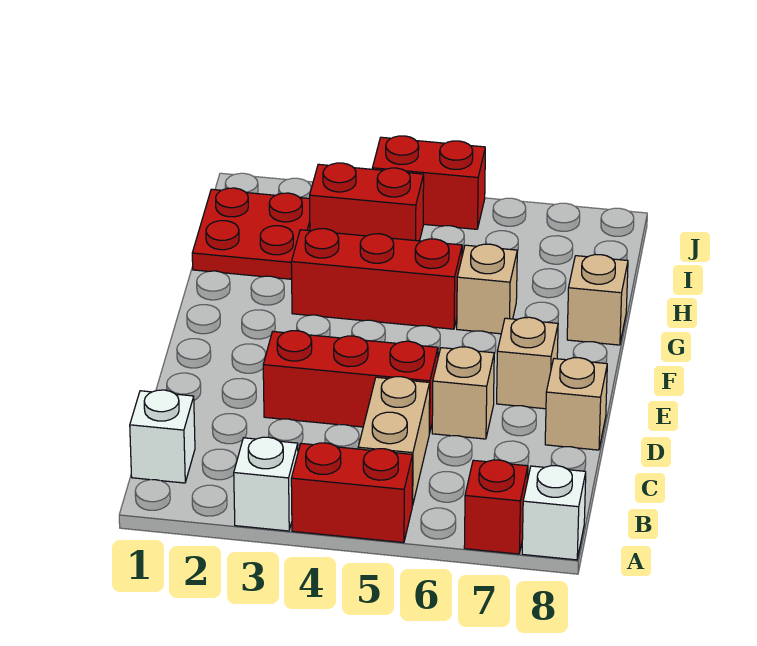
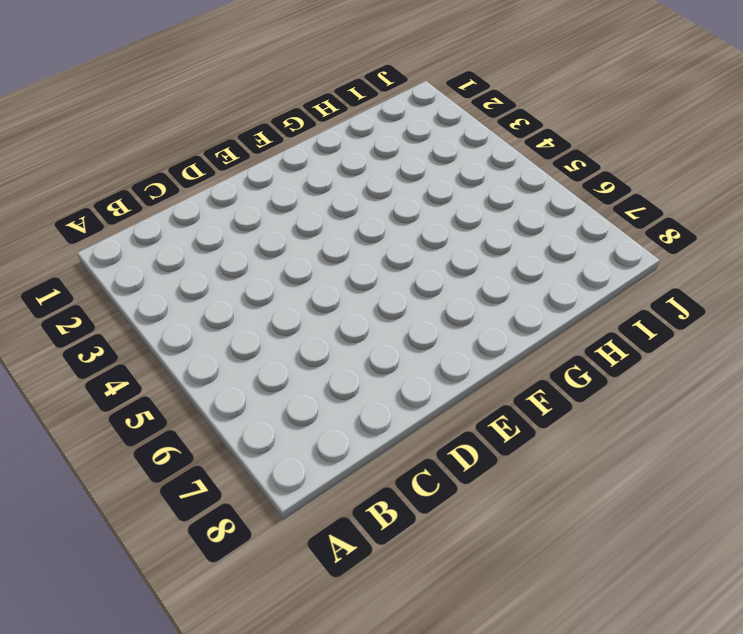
none -> white 1x1 brick [234,437,298,531]
none -> red 1x2 brick [291,443,413,543]
none -> red 1x1 brick [464,460,528,554]

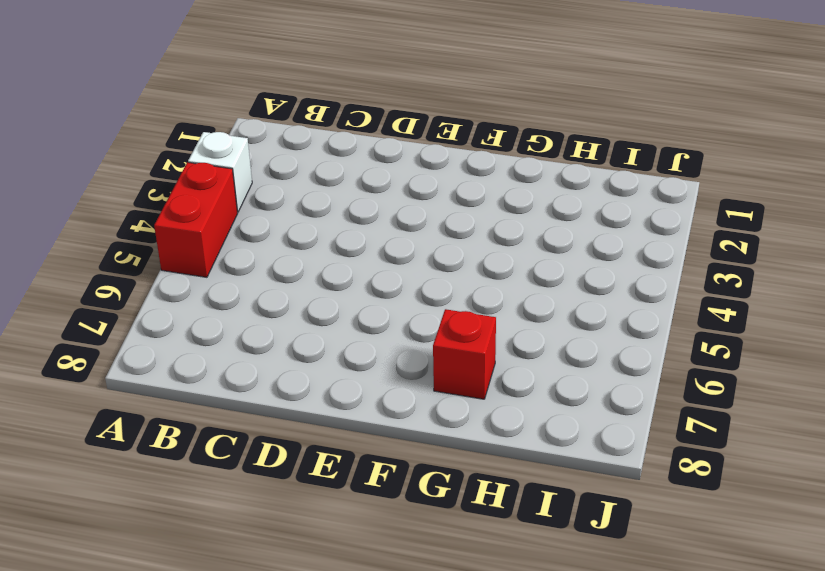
red 1x1 brick [433,309,496,399] -> red 1x1 brick moved to [464,460,528,554]
none -> white 1x1 brick [522,466,586,560]
none -> white 1x1 brick [130,390,195,483]
none -> tan 1x2 brick [358,377,430,505]

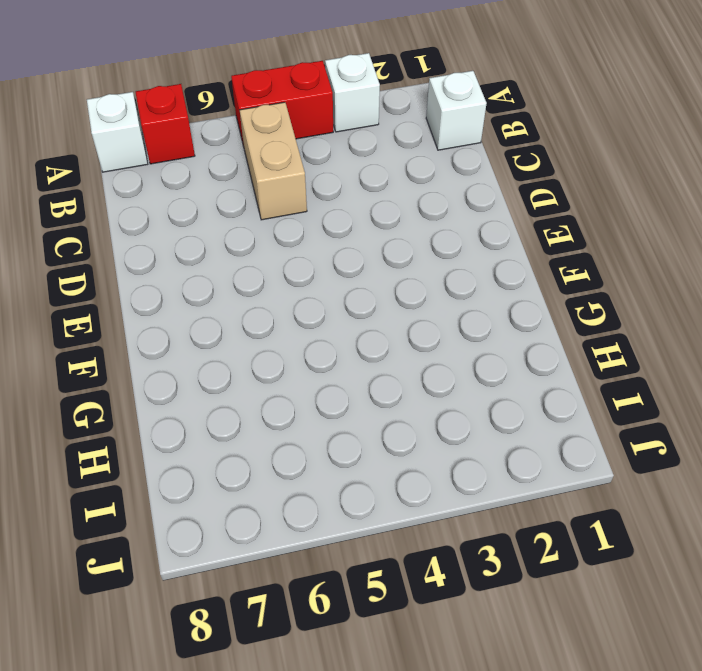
none -> red 1x3 brick [263,331,438,433]
none -> tan 1x1 brick [432,347,494,439]
none -> tan 1x1 brick [545,358,607,450]

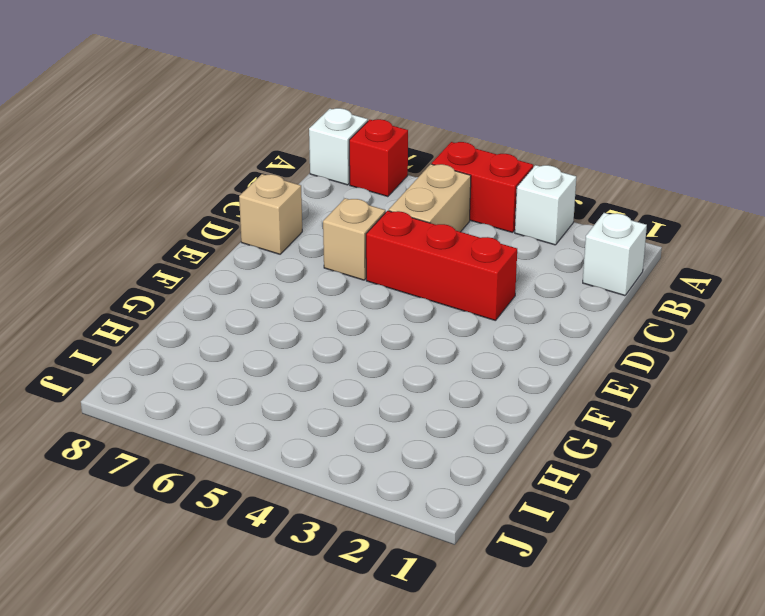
none -> tan 1x1 brick [497,317,558,409]
none -> red 1x3 brick [291,229,462,329]
none -> tan 1x1 brick [457,244,517,334]

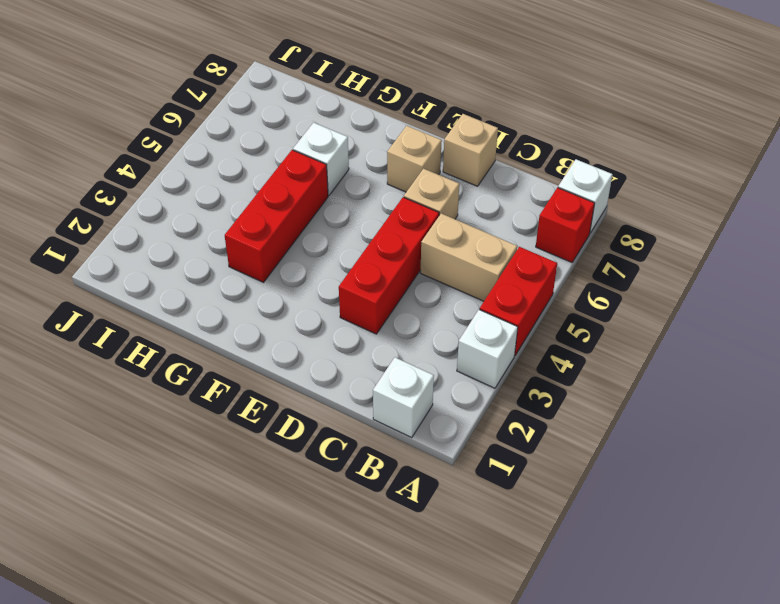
white 1x1 brick [293,123,349,195] -> tan 1x1 brick [457,244,517,334]
none -> tan 1x1 brick [567,255,628,345]
none -> red 2x2 plate [192,188,310,279]
none -> red 1x2 brick [310,163,424,241]

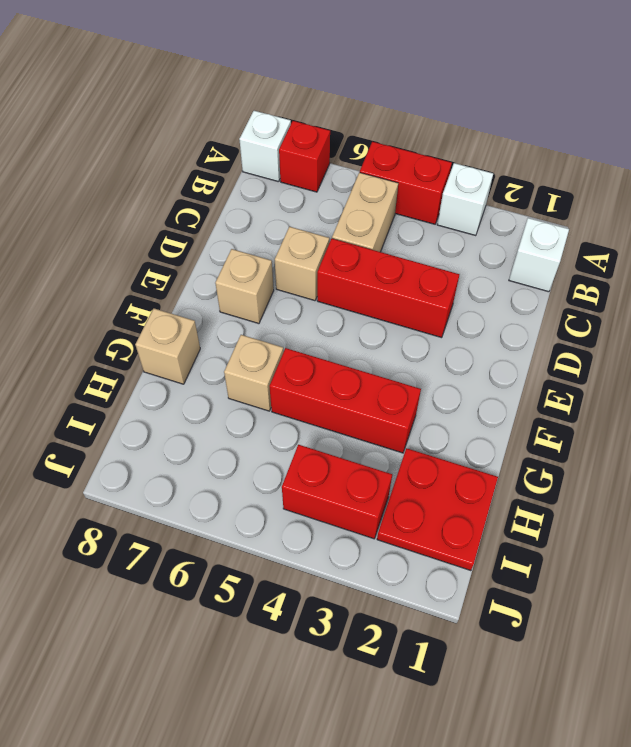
none -> tan 1x1 brick [545,358,607,450]
none -> red 1x2 brick [372,136,485,229]

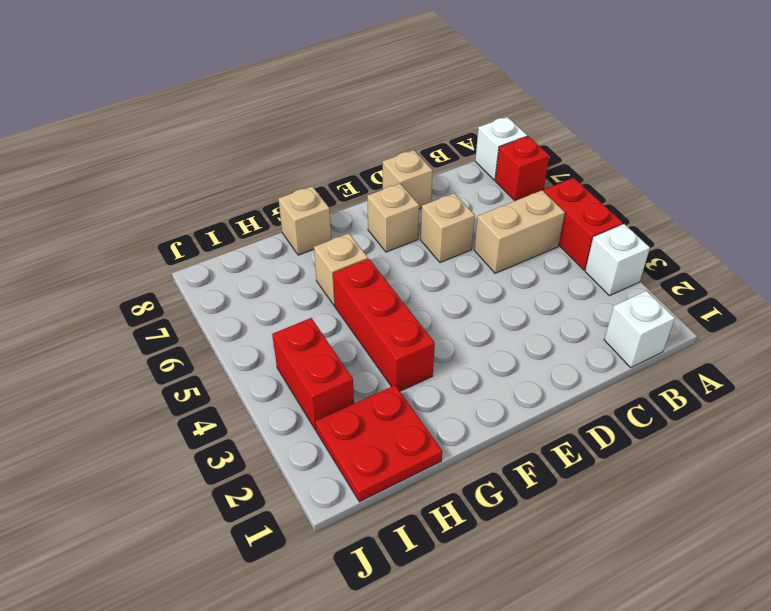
none -> red 1x3 brick [263,331,438,433]
none -> red 1x2 brick [372,136,485,229]

